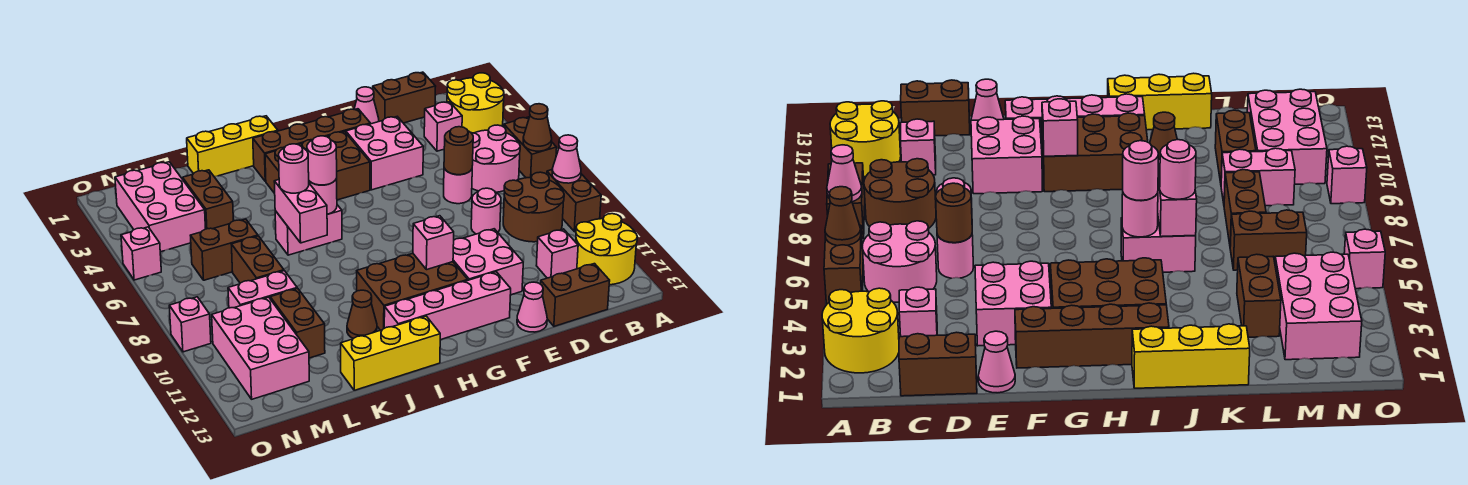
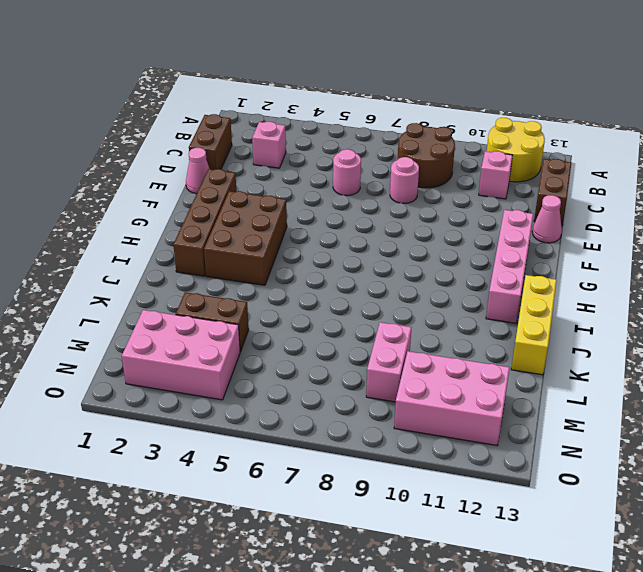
none -> yellow 2x2 round brick [447,73,504,133]
none -> brown 1x2 brick [504,117,557,178]
none -> brown 1x2 brick [547,170,601,232]
none -> pink 2x2 round brick [472,125,520,192]

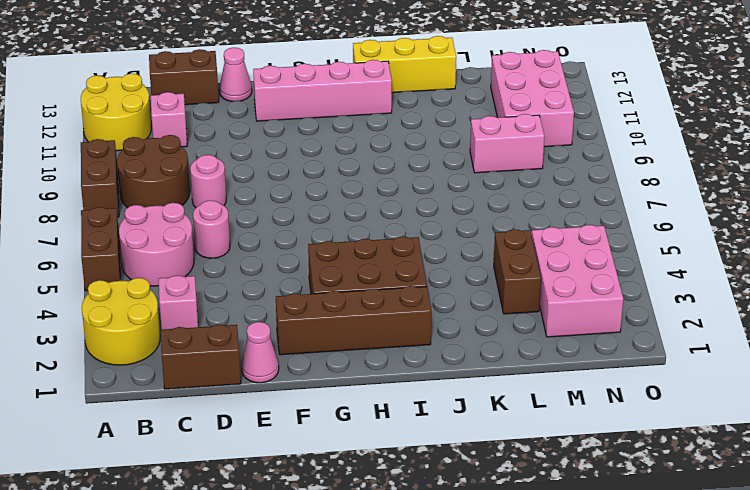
none -> pink 2x2 brick [346,117,423,190]
none -> pink 2x2 brick [453,229,523,295]
none -> brown 2x3 brick [357,254,468,330]
none -> yellow 1x3 brick [187,116,278,176]

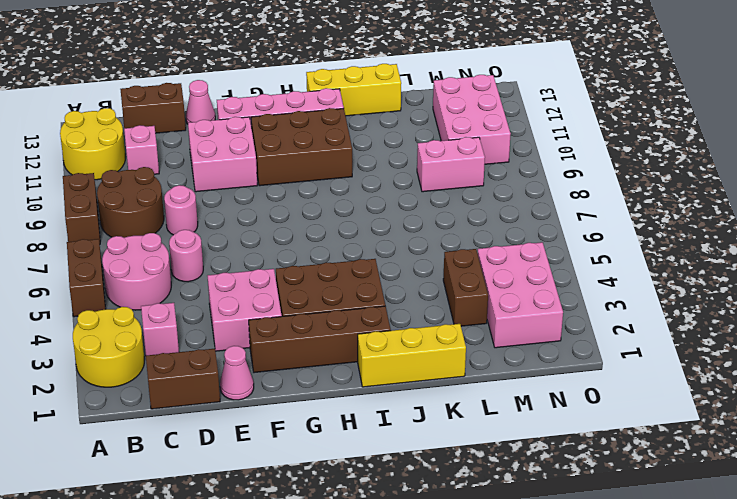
none -> pink 1x2 brick [275,205,342,255]
none -> brown 1x1 cone [347,290,377,339]
none -> brown 1x2 brick [190,219,258,280]
none -> brown 1x2 brick [231,236,284,283]

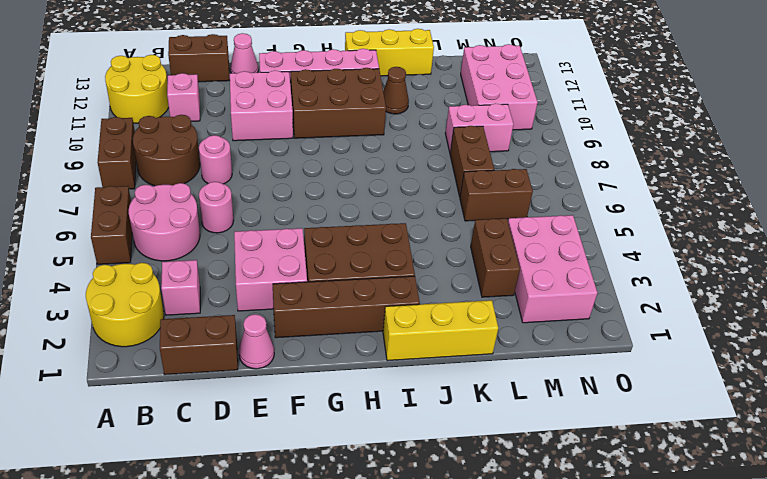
none -> pink 1x2 brick [275,205,342,255]
none -> brown 1x2 brick [270,288,325,358]
none -> pink 1x1 brick [121,227,161,280]
none -> pink 1x1 brick [169,297,211,352]

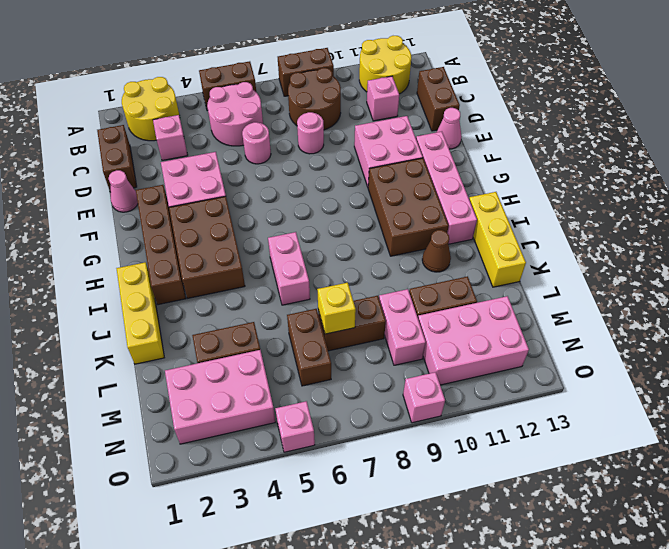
yellow 1x1 brick [317,283,356,334] -> none
none -> brown 1x1 cone [523,104,552,151]
none -> pink 1x1 cone [552,135,581,183]
none -> brown 1x1 round brick [444,127,473,175]
none -> pink 1x1 brick [413,216,454,270]

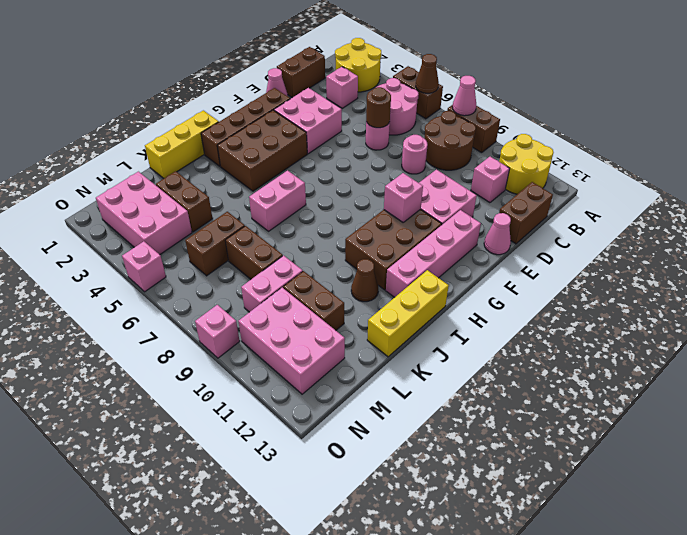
none -> pink 1x1 round brick [309,178,337,214]
none -> pink 1x2 brick [274,180,327,243]
none -> pink 1x1 round brick [307,136,337,185]
none -> pink 1x1 round brick [279,144,309,193]

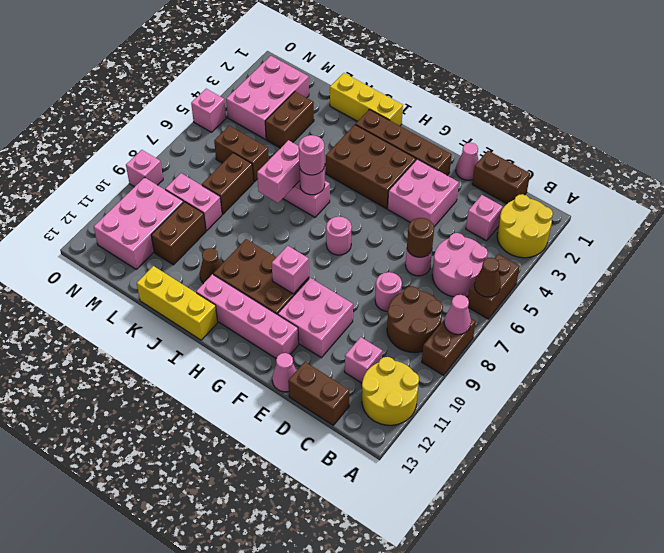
pink 1x1 round brick [326,217,352,255] -> pink 1x1 round brick moved to [279,144,309,193]

